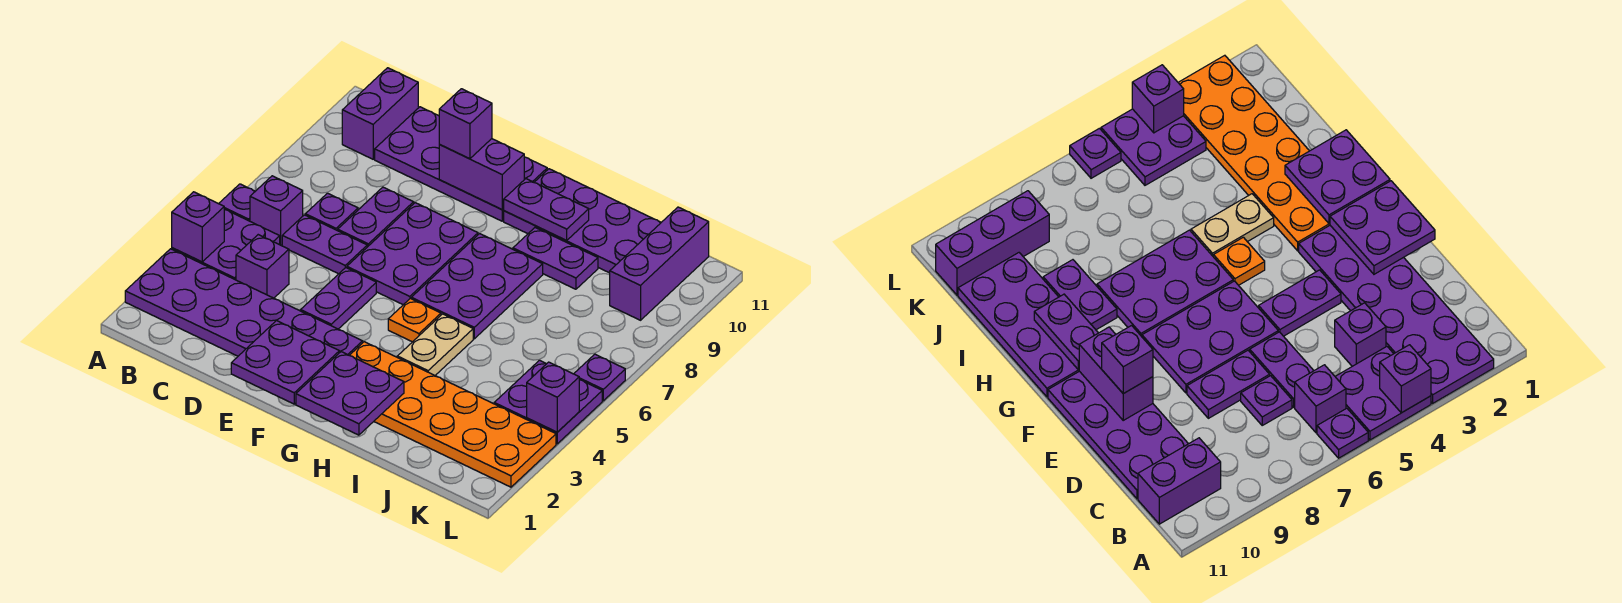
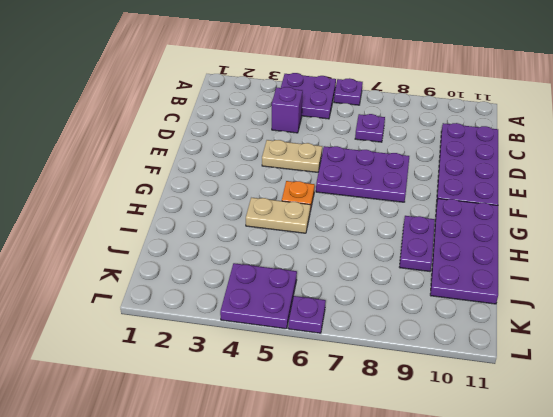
tan 1x2 plate [262,140,322,172] -> purple 1x2 plate [301,268,376,329]
none -> purple 2x6 plate [125,249,363,356]
none -> purple 1x1 brick [250,176,303,245]
none -> purple 1x2 brick [342,68,418,159]

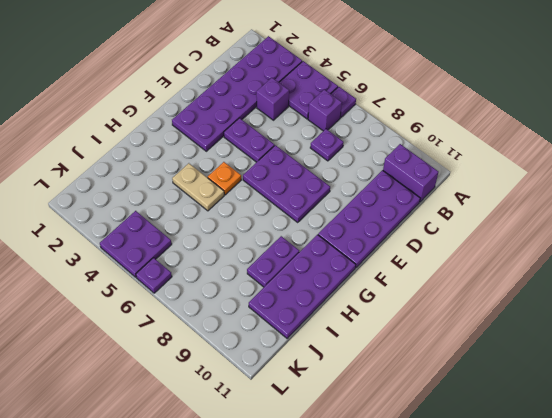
none -> purple 1x2 plate [282,215,367,274]
none -> purple 1x2 plate [338,187,414,247]
none -> orange 2x6 plate [349,342,556,487]

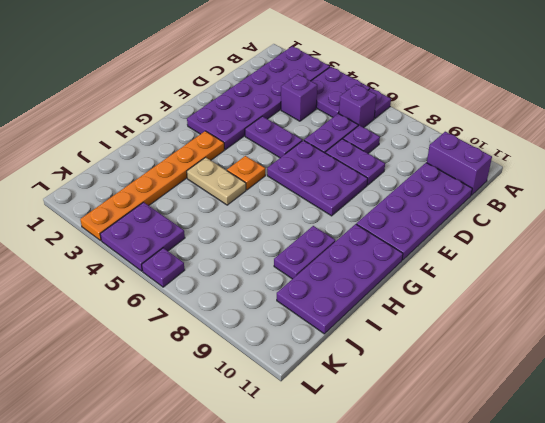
orange 1x6 plate [80,131,224,241] -> orange 2x6 plate [349,342,556,487]
none -> purple 2x3 plate [411,234,543,339]
none -> purple 1x3 brick [610,207,709,320]
none -> purple 1x1 brick [172,192,224,262]

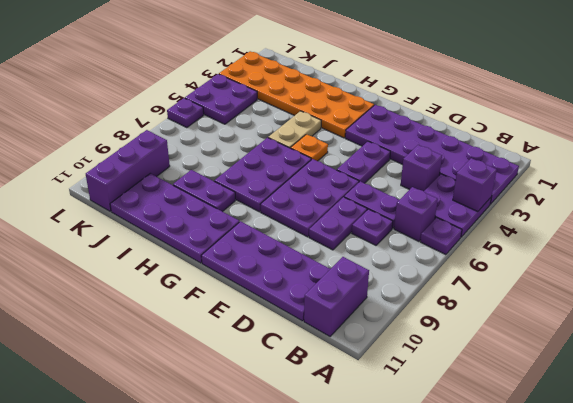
none -> purple 2x2 plate [231,321,339,404]
none -> purple 1x2 brick [439,139,524,209]
none -> purple 2x2 plate [296,352,404,435]

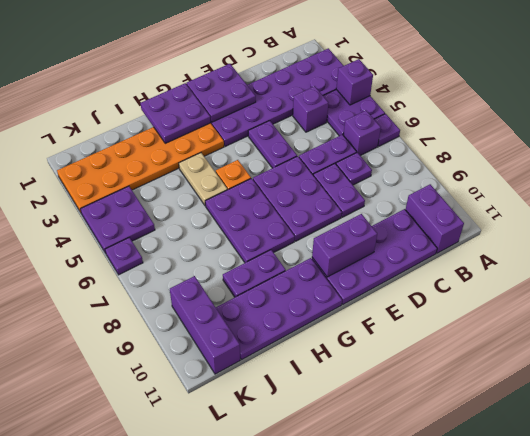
none -> purple 1x2 plate [504,179,589,241]
none -> purple 1x1 brick [527,362,579,432]
none -> purple 1x1 brick [439,89,492,159]

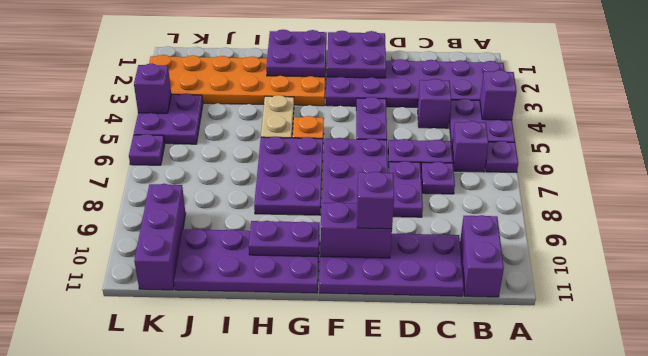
none -> purple 1x2 plate [513,228,598,289]

